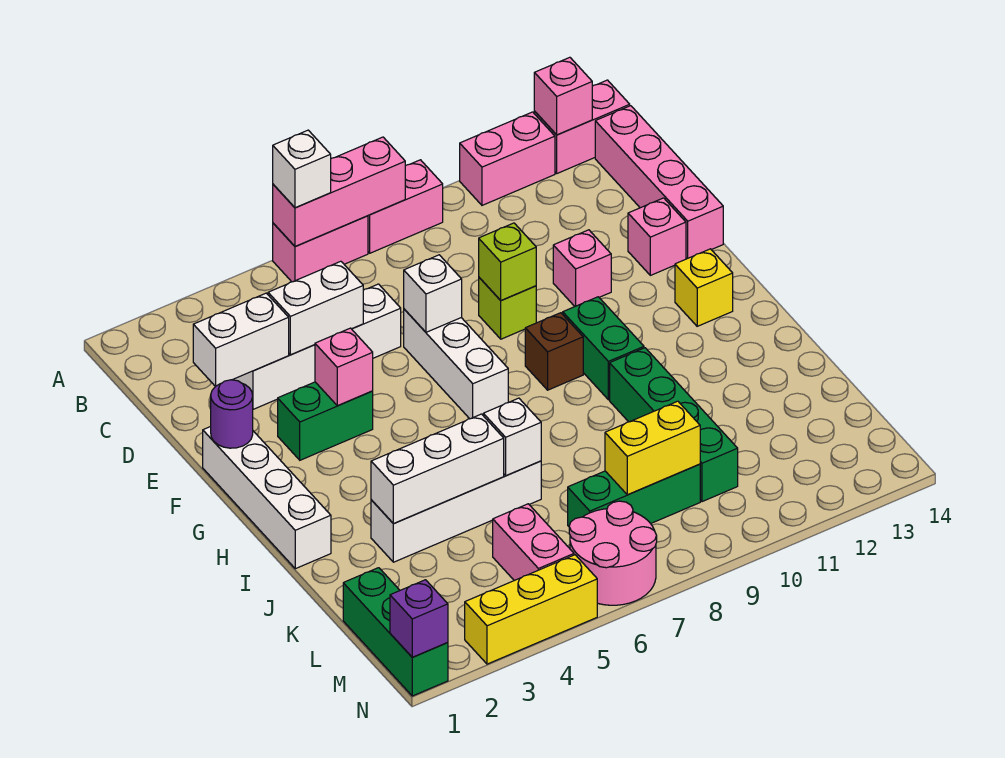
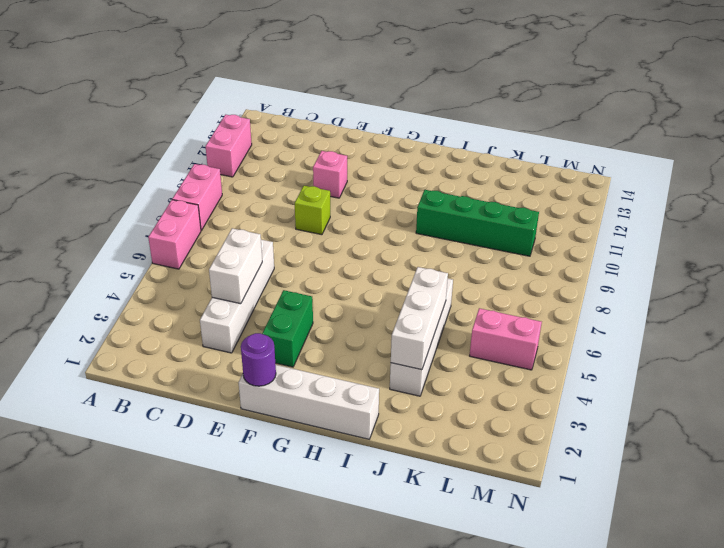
none -> pink 1x2 brick [534,80,630,173]
none -> pink 1x4 brick [595,106,723,259]
none -> white 1x3 brick [404,309,508,419]
none -> pink 1x1 brick [628,198,686,275]

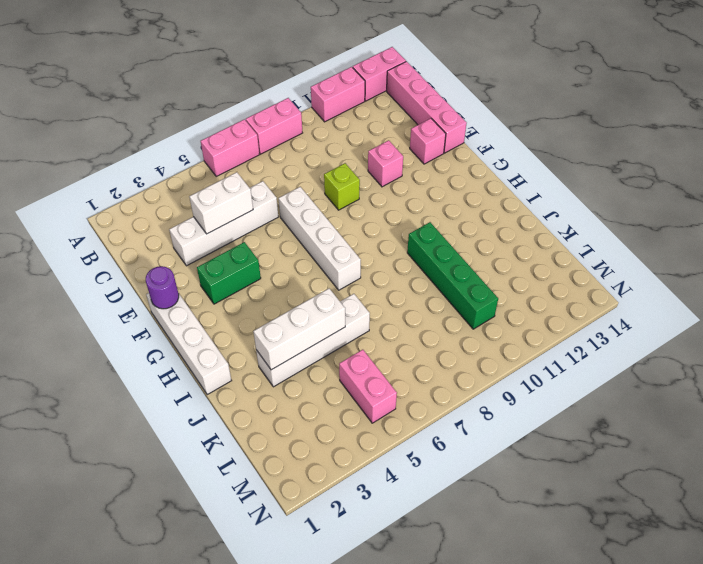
white 1x4 brick [279,187,361,290] -> white 1x3 brick [404,309,508,419]
none -> brown 1x1 brick [525,313,583,390]
none -> green 1x2 brick [563,297,644,400]
none -> yellow 1x1 brick [675,249,733,326]
none -> green 1x3 brick [343,568,448,696]

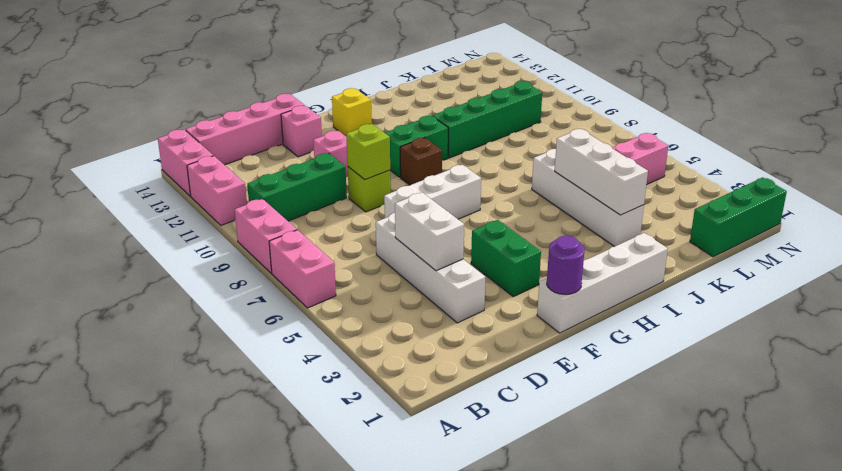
green 1x3 brick [247,153,347,221] -> green 1x3 brick turned to [568,464,700,526]
none -> pink 2x2 round brick [569,501,657,605]
none -> yellow 1x3 brick [465,555,597,664]
none -> pink 1x3 brick [273,137,405,247]
none -> pink 1x1 brick [534,57,592,135]

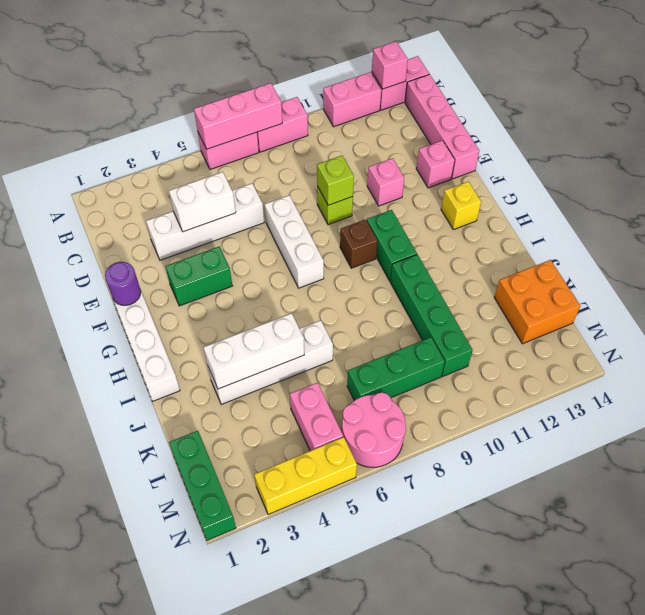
orange 2x2 brick [494,260,581,344] -> none
none -> white 1x2 brick [193,293,289,387]
none -> white 1x1 brick [404,255,462,332]
none -> pink 1x1 brick [315,328,373,406]
none -> white 1x1 brick [483,398,541,475]

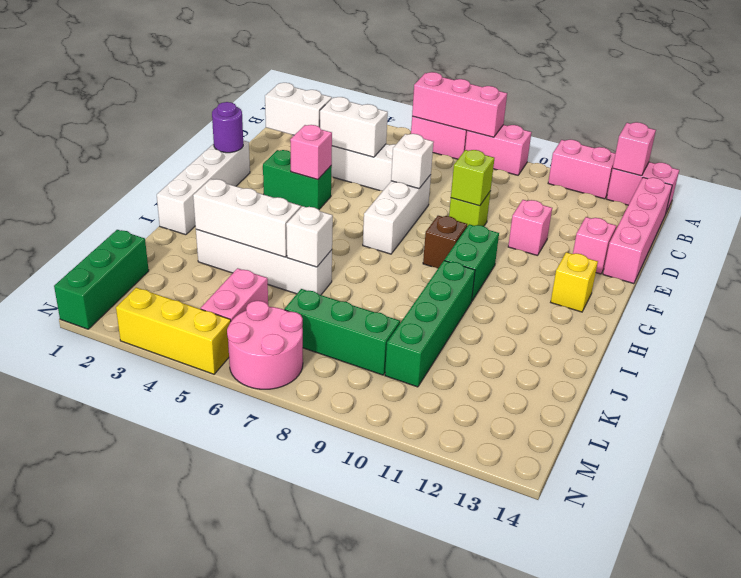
none -> yellow 1x2 brick [605,401,700,495]
none -> purple 1x1 brick [390,580,448,657]
none -> white 1x1 brick [273,130,331,208]

